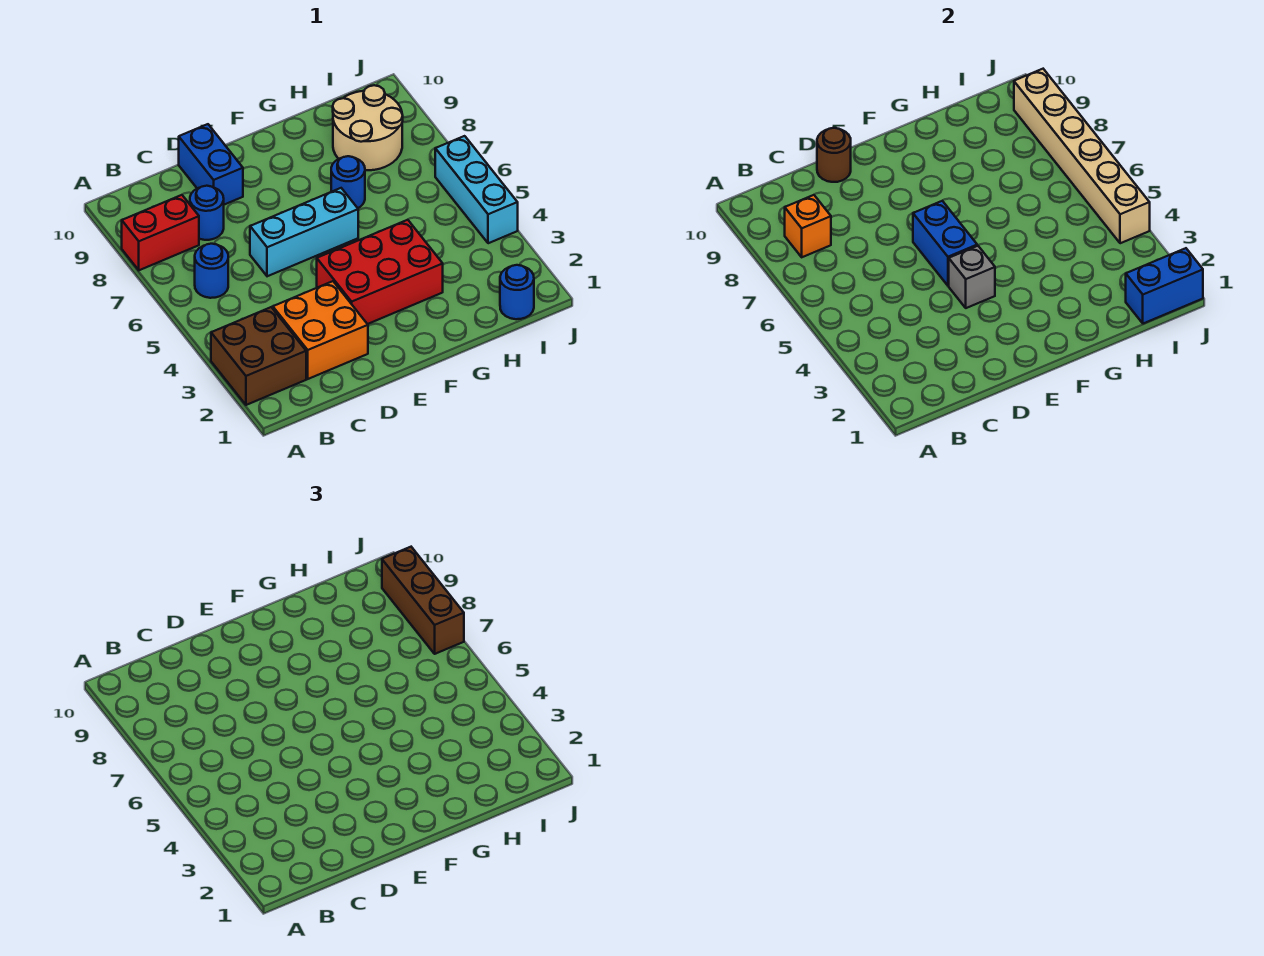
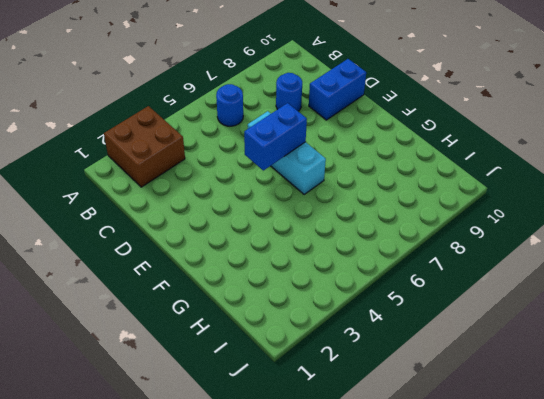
none -> red 1x2 brick [122,195,199,270]
none -> orange 2x2 brick [273,281,368,379]
none -> red 2x3 brick [317,220,443,324]

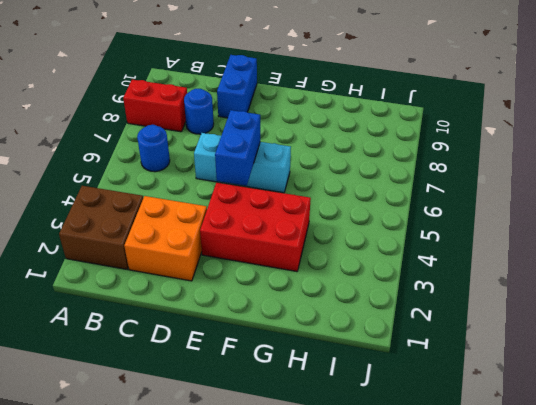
none -> blue 1x1 round brick [331,156,365,208]
none -> tan 2x2 round brick [333,85,403,170]
none -> blue 1x1 round brick [500,265,534,319]

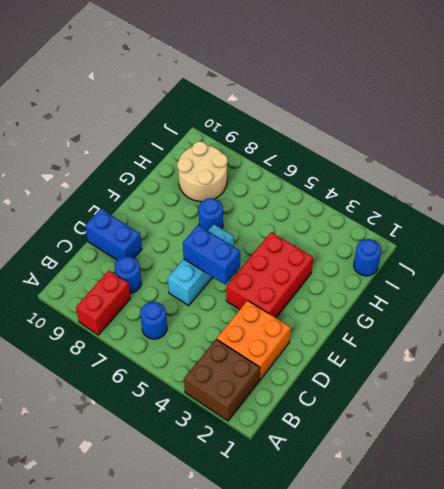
none -> cyan 1x3 brick [435,136,518,243]
none -> orange 1x1 brick [785,195,831,257]
none -> brown 1x1 round brick [817,128,851,182]

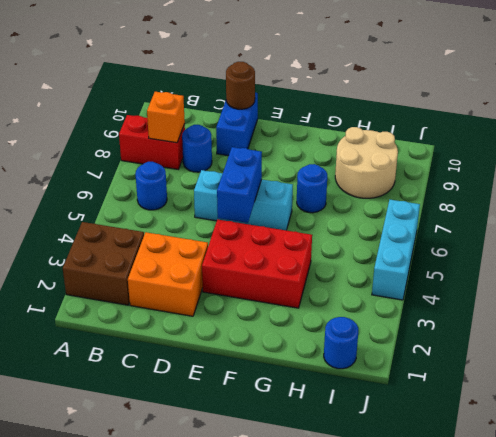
none -> grey 1x1 brick [949,246,995,308]
none -> blue 1x2 brick [1126,248,1203,324]
none -> tan 1x6 brick [1014,69,1150,243]

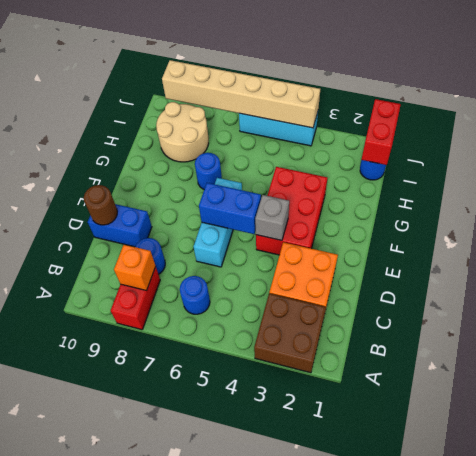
red 1x2 brick [361,99,401,165] -> blue 1x2 brick [1126,248,1203,324]
none -> brown 1x3 brick [382,547,464,654]

